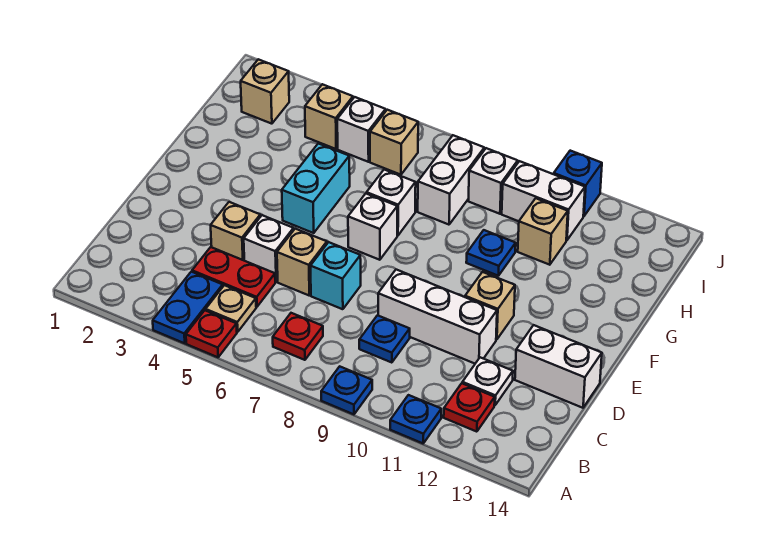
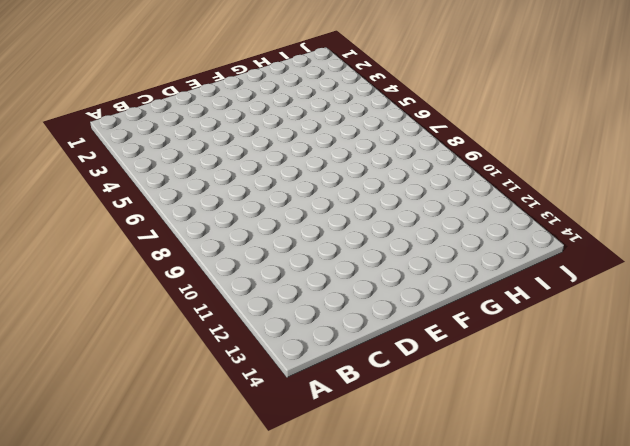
none -> blue 1x2 plate [153,272,223,343]
none -> red 1x1 plate [186,310,237,357]
none -> blue 1x1 plate [321,366,372,414]
none -> blue 1x1 plate [390,395,441,443]

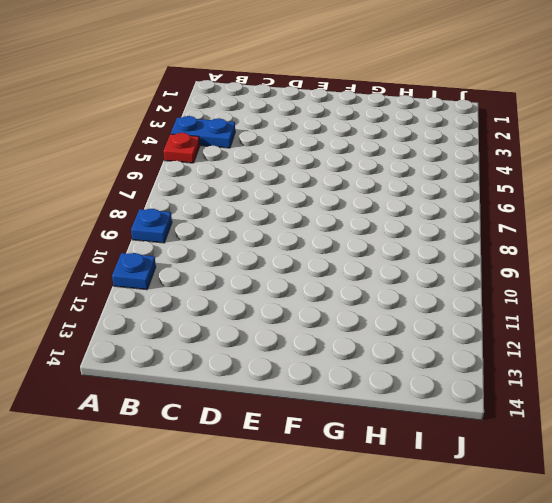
none -> tan 1x1 plate [206,285,256,332]
none -> red 1x1 plate [273,313,323,360]
none -> red 1x1 plate [444,383,495,432]
none -> red 1x2 plate [192,247,275,307]

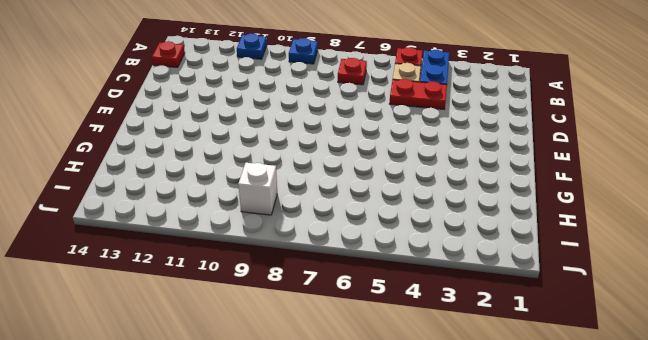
red 1x1 plate [152,41,185,67] -> red 1x1 plate moved to [444,383,495,432]
none -> blue 1x1 plate [359,315,410,363]
none -> white 1x1 plate [462,357,513,405]
none -> tan 1x1 brick [211,202,260,260]
none -> white 1x1 brick [244,215,294,282]

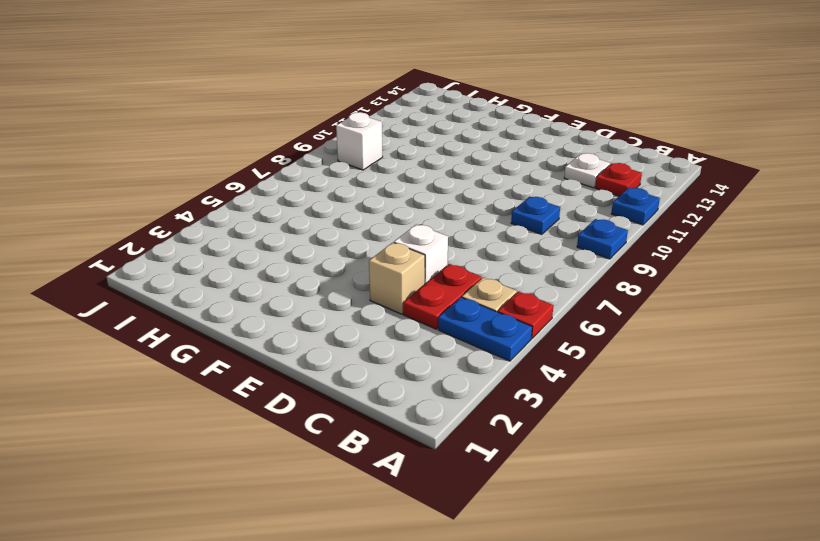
none -> red 1x1 plate [273,313,323,360]
none -> tan 1x1 brick [277,229,327,295]
none -> cyan 1x1 brick [310,242,361,309]
none -> white 1x3 brick [378,270,497,363]

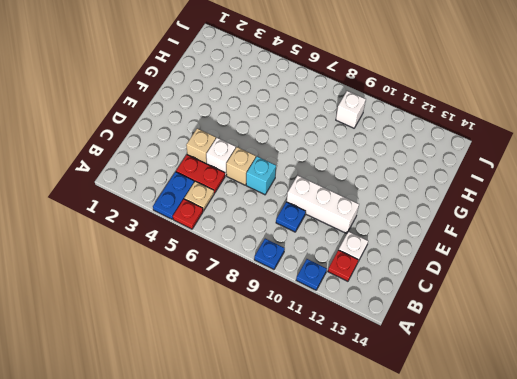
none -> red 1x1 plate [273,313,323,360]
none -> white 1x2 brick [515,325,602,408]
none -> tan 1x1 brick [465,272,515,340]
none -> cyan 1x2 brick [282,143,350,233]

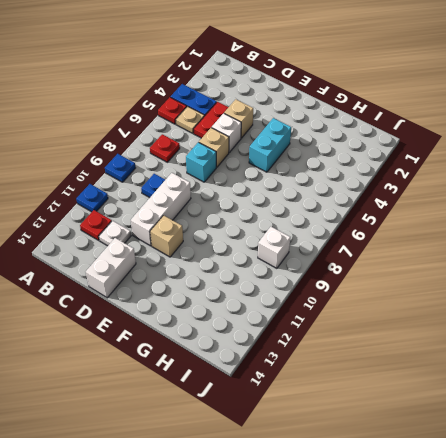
cyan 1x2 brick [249,118,291,172] -> cyan 1x2 brick turned to [282,143,350,233]
none -> white 1x1 brick [348,194,397,260]
none -> white 1x1 brick [367,170,416,235]
none -> blue 1x1 plate [466,230,516,276]
none -> white 1x2 brick [418,135,484,225]

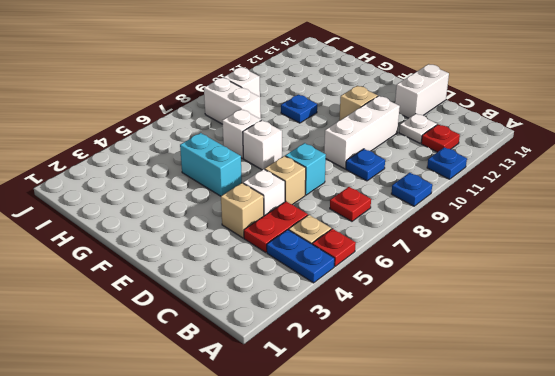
none -> tan 1x1 brick [518,198,568,265]
none -> tan 1x1 brick [241,59,289,124]
none -> tan 1x1 brick [305,84,353,149]
none -> white 1x1 brick [337,97,386,162]

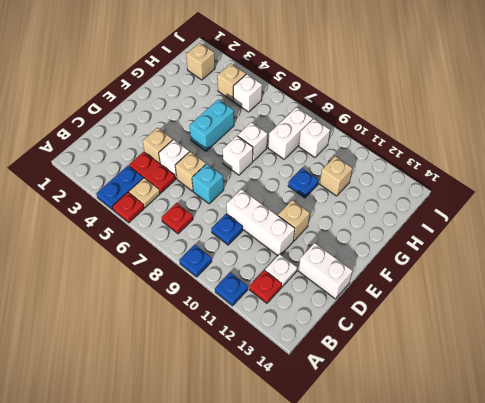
none -> tan 1x1 brick [370,110,418,175]
none -> white 1x2 brick [502,161,585,240]
none -> blue 1x1 brick [554,151,602,216]

